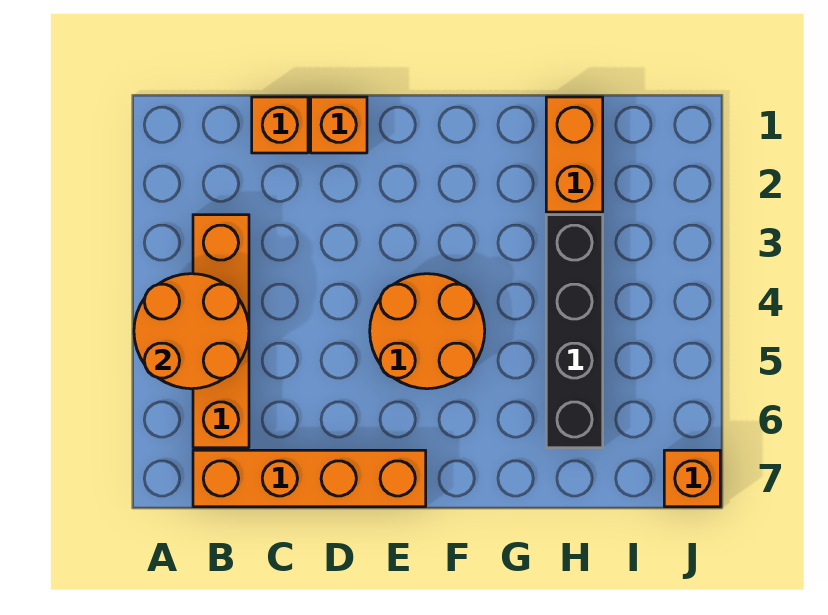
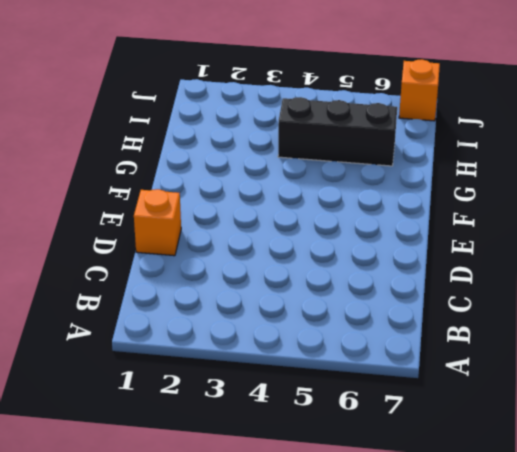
black 1x3 brick [278,97,397,166] -> black 1x4 brick [546,215,603,448]
none -> orange 1x4 brick [193,215,249,448]
none -> orange 1x4 brick [193,450,426,507]

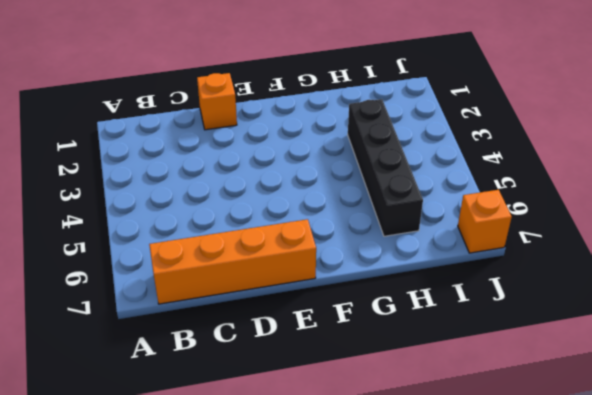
none -> orange 1x4 brick [193,215,249,448]
none -> orange 1x1 brick [252,97,308,153]

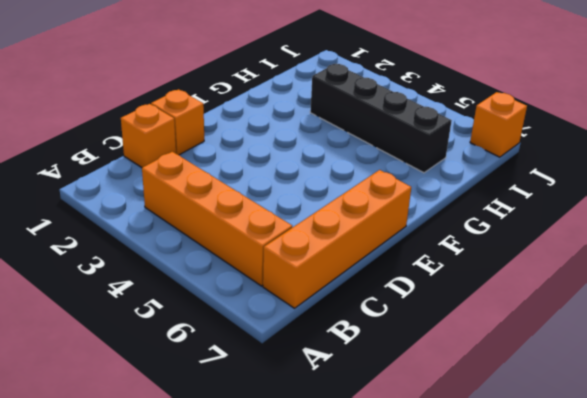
none -> orange 2x2 round brick [370,274,485,389]
none -> orange 1x2 brick [546,97,603,212]

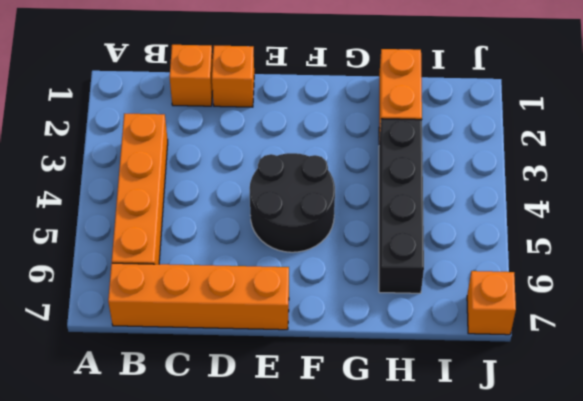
black 2x2 round brick [250,153,335,252] -> orange 2x2 round brick [370,274,485,389]
none -> orange 2x2 round brick [134,274,249,389]

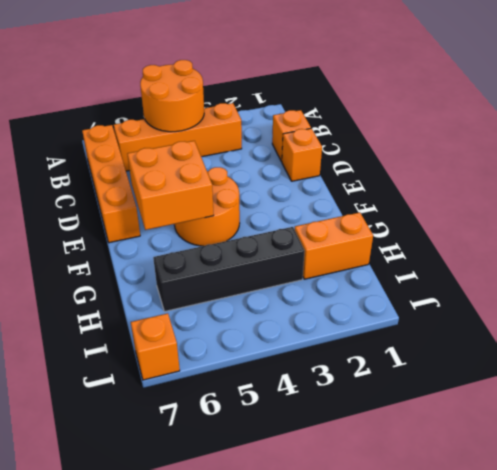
orange 2x2 brick [128,141,214,230] -> none

